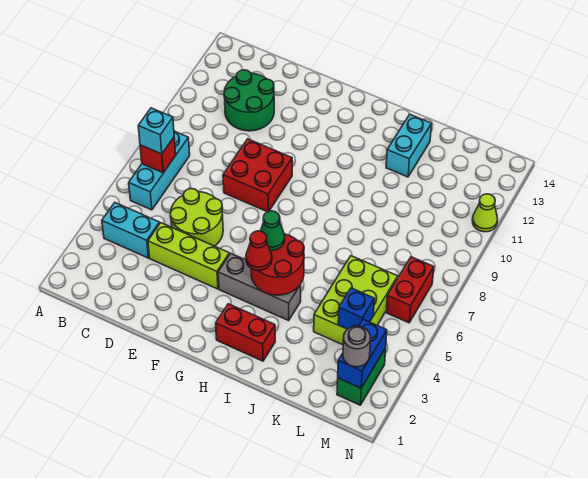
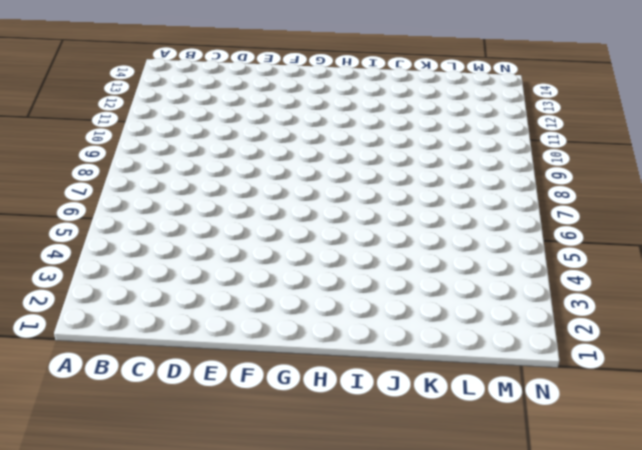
none -> cyan 1x2 brick [102,203,160,258]
none -> cyan 1x3 brick [129,131,190,210]
none -> green 2x2 round brick [224,70,274,131]

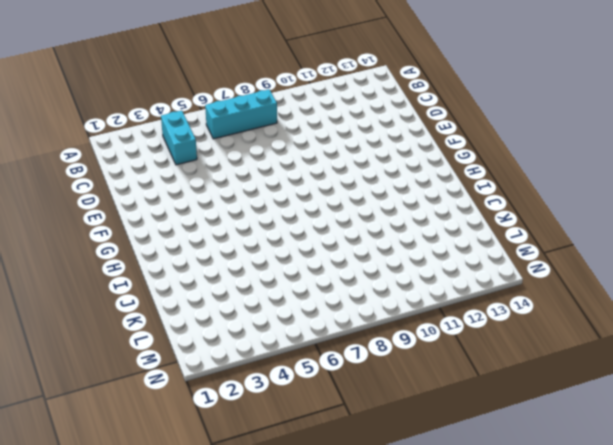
none -> green 2x2 round brick [224,70,274,131]
none -> lime 1x3 brick [148,223,229,289]
none -> lime 2x2 round brick [170,189,223,246]

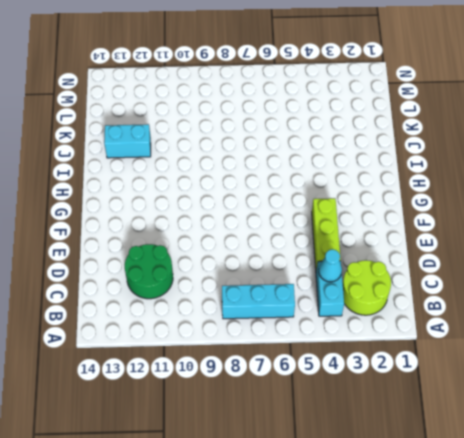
lime 2x2 round brick [343,260,391,315] -> lime 2x2 round brick moved to [170,189,223,246]
cyan 1x1 cone [319,249,342,282] -> none
none -> red 2x2 brick [223,139,292,212]
none -> grey 1x3 brick [218,253,301,321]
none -> red 1x2 brick [216,304,275,361]

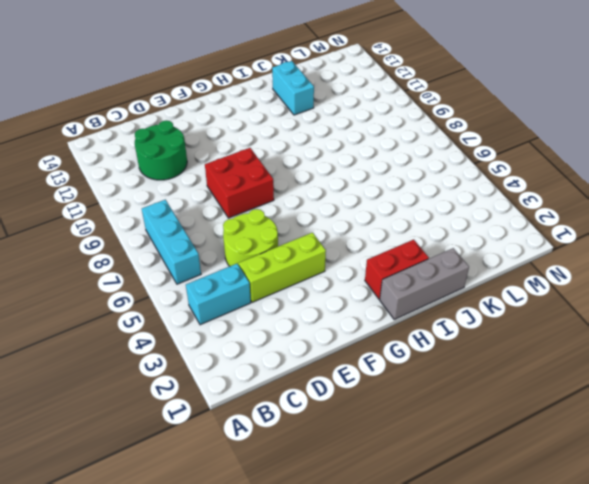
grey 1x3 brick [380,248,469,319] -> grey 1x3 brick moved to [218,253,301,321]
none -> lime 2x3 brick [314,256,398,345]
none -> green 1x2 brick [337,348,386,405]
none -> red 1x2 brick [386,257,434,323]

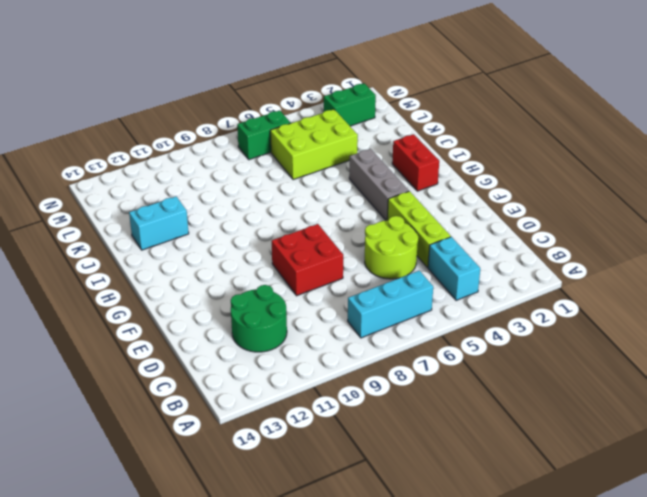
green 1x2 brick [237,110,291,160] -> red 1x2 brick [386,257,434,323]
none -> lime 1x1 cone [472,194,498,232]
none -> red 1x1 brick [140,138,176,173]
none -> red 2x2 round brick [251,234,304,295]

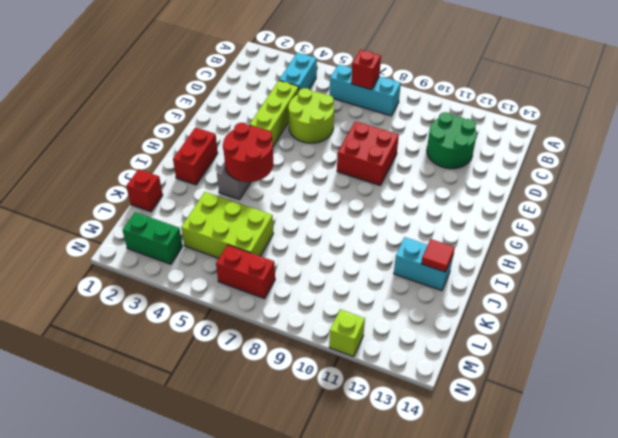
red 1x1 tile [421,239,455,272] -> none
red 1x1 brick [127,169,163,212] -> none
lime 1x1 brick [329,309,365,357] -> lime 1x1 cone [472,194,498,232]
none -> blue 1x1 brick [338,288,374,329]
none -> blue 1x2 brick [338,319,387,388]
none -> cyan 1x1 brick [138,108,174,154]

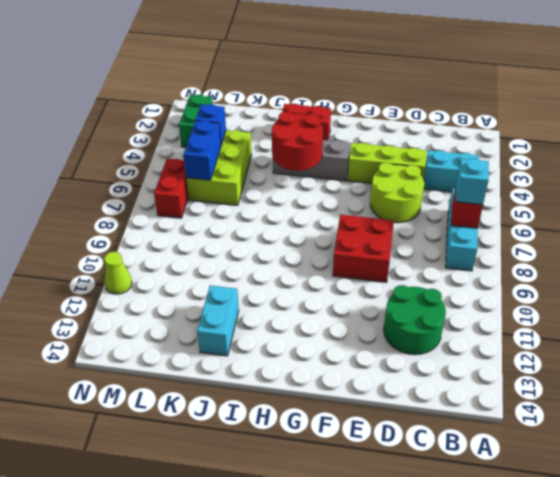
blue 1x2 brick [183,121,221,180] -> blue 1x2 brick moved to [338,319,387,388]
none -> red 1x1 cone [246,231,272,270]
none -> green 1x1 cone [261,211,285,250]
none -> grey 1x1 round brick [343,326,370,367]

